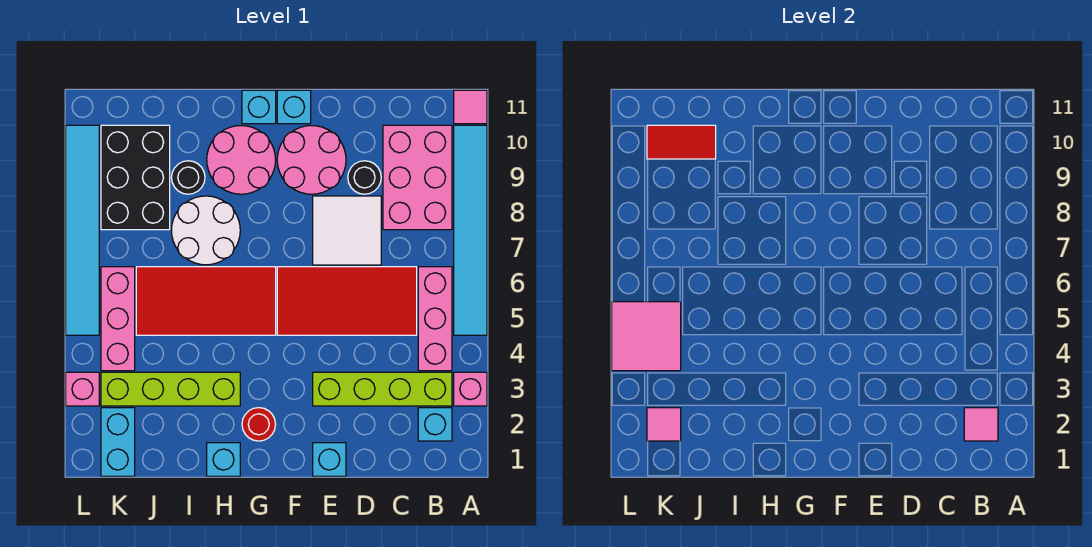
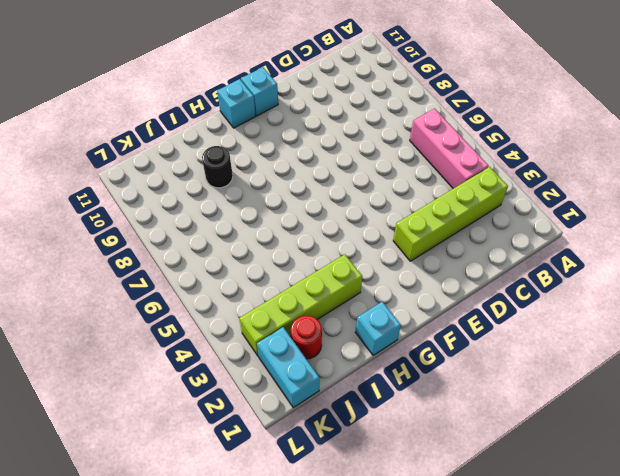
red 1x1 round brick [291,316,322,359] -> red 1x1 round brick moved to [242,408,276,441]
none -> pink 1x1 brick [454,372,487,406]
none -> cyan 1x6 tile [454,125,487,335]
none -> pink 1x1 tile [454,90,487,124]
none -> cyan 1x1 brick [418,408,452,441]

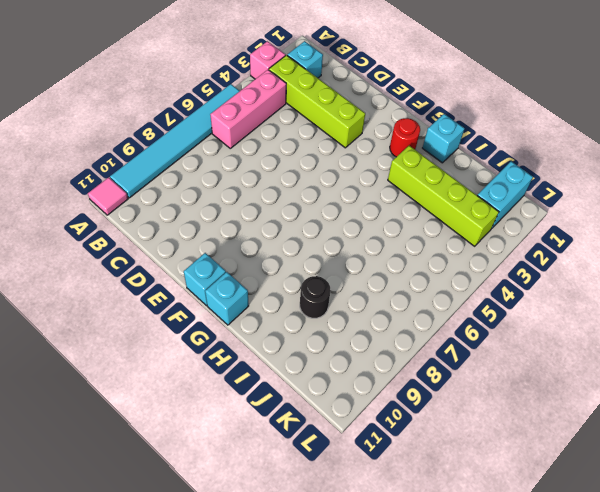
none -> pink 2x3 brick [383,125,452,230]
none -> red 2x4 tile [277,267,417,335]
none -> white 2x2 tile [313,196,381,265]
none -> black 1x1 round brick [348,161,381,194]

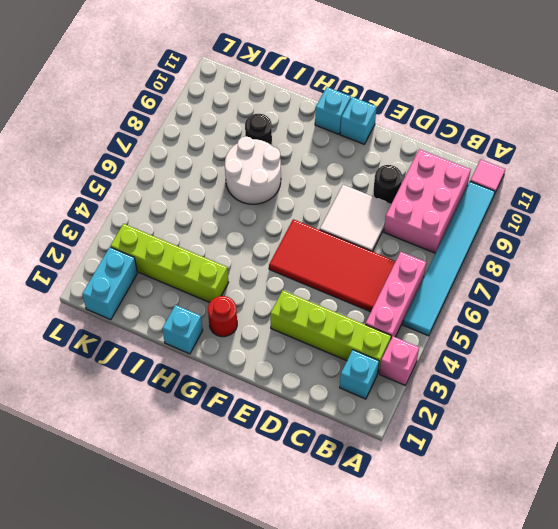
none -> cyan 1x1 brick [313,443,346,476]
none -> pink 2x2 round brick [277,126,346,194]
none -> red 2x4 tile [136,267,276,335]
none -> pink 2x2 round brick [207,126,276,194]

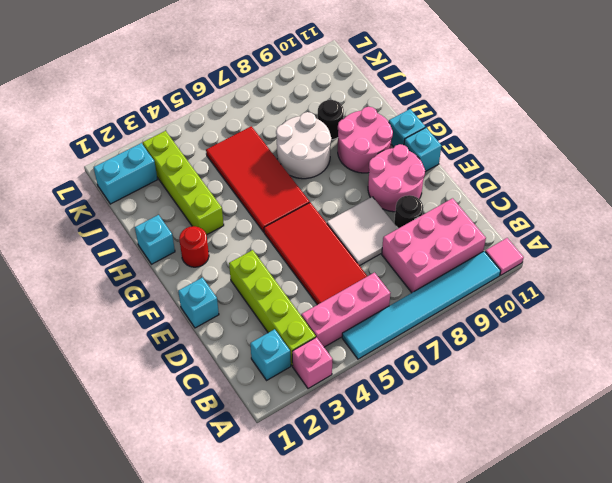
none -> black 2x3 brick [101,125,170,230]
none -> pink 1x3 brick [101,267,135,371]
none -> pink 1x1 brick [66,372,99,406]
none -> cyan 1x6 tile [66,125,99,335]

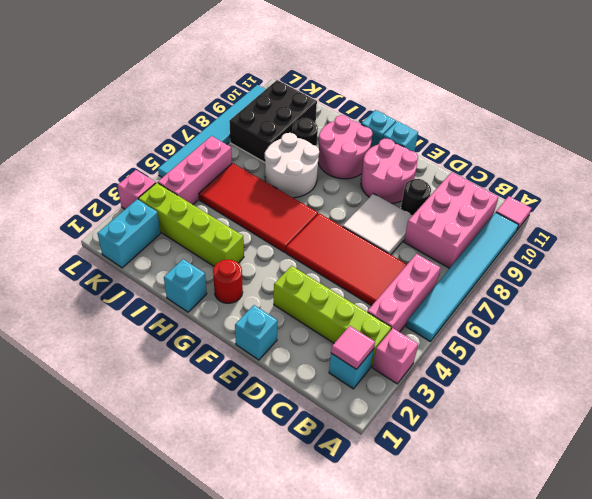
none -> red 1x2 tile [647,125,716,159]
none -> pink 1x1 tile [647,408,681,441]
none -> pink 2x2 tile [612,302,681,371]

